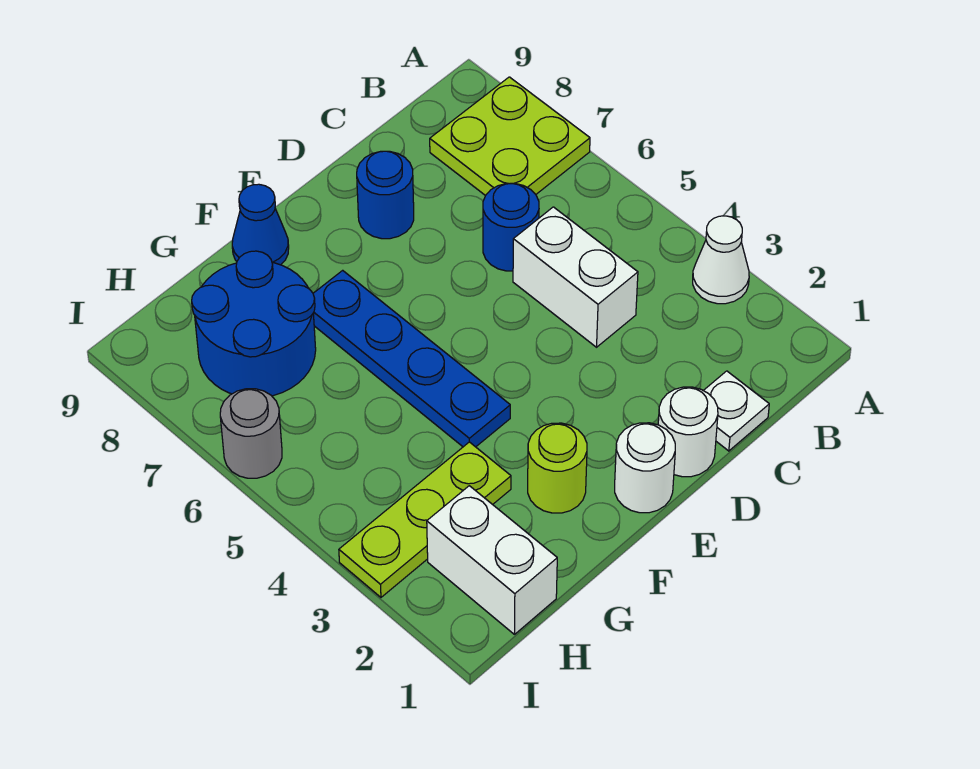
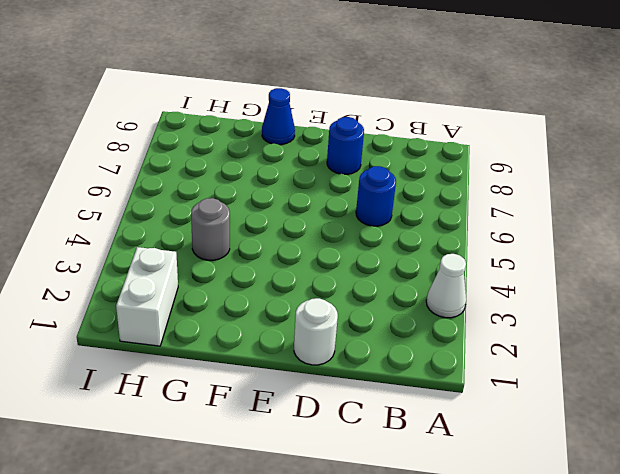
grey 1x1 round brick [191,198,230,260] -> grey 1x1 round brick moved to [220,389,282,478]
none -> lime 2x2 plate [430,77,590,196]
none -> white 1x1 plate [703,371,769,451]
none -> white 1x2 brick [513,207,638,347]

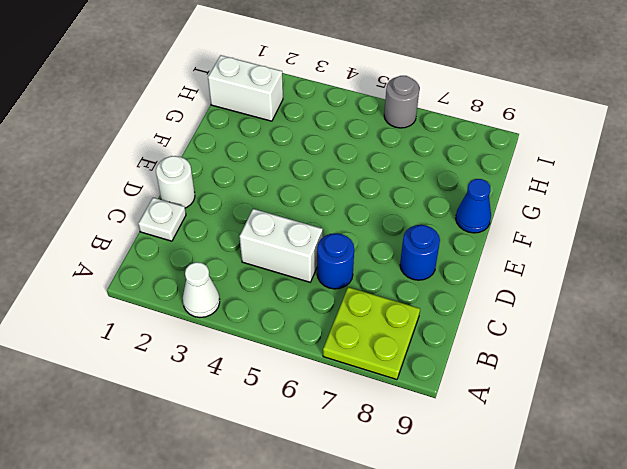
none -> white 1x1 round brick [615,423,675,513]
none -> lime 1x1 round brick [528,423,587,513]
none -> blue 1x4 plate [313,270,510,447]

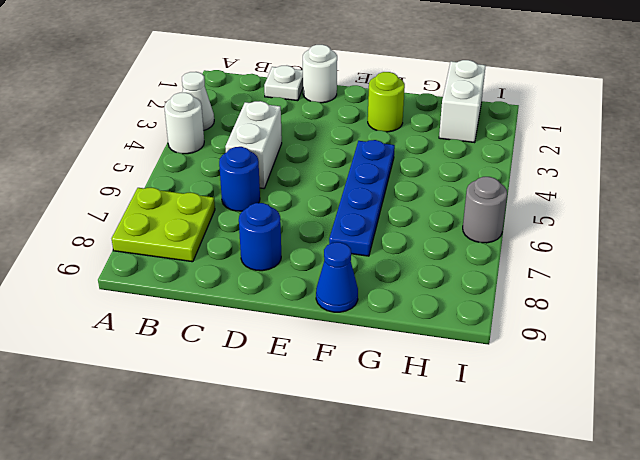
white 1x1 round brick [164,93,204,154] -> white 1x1 round brick moved to [615,423,675,513]
none -> lime 1x3 plate [339,442,511,597]
none -> blue 2x2 round brick [192,251,316,396]

